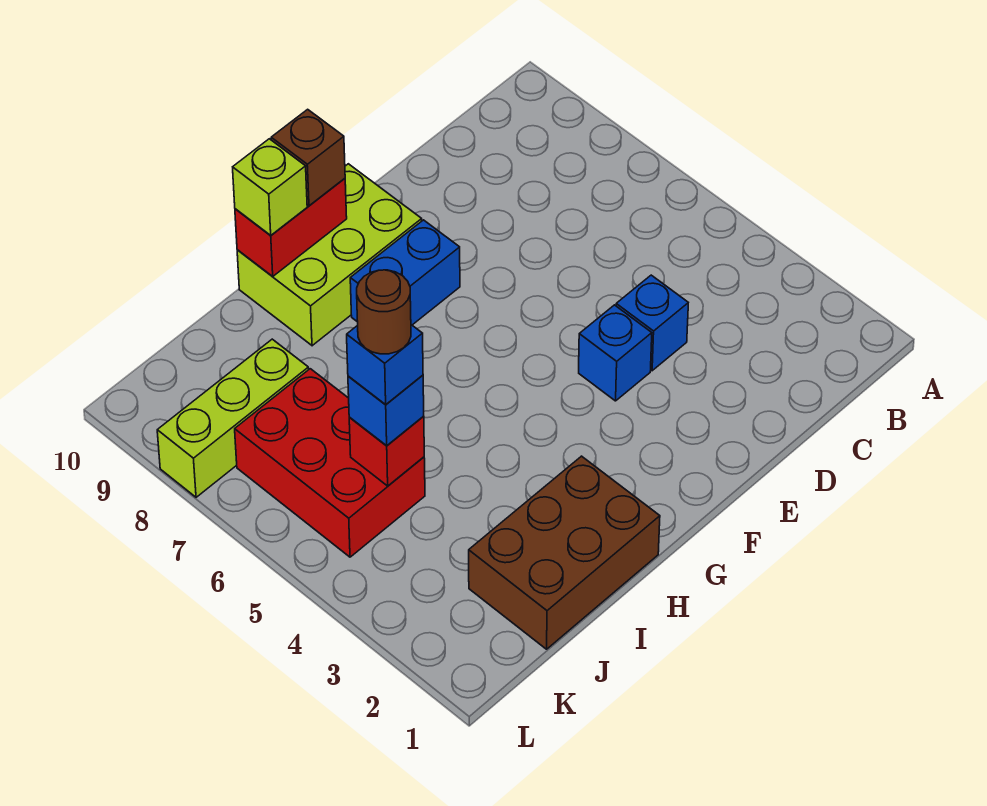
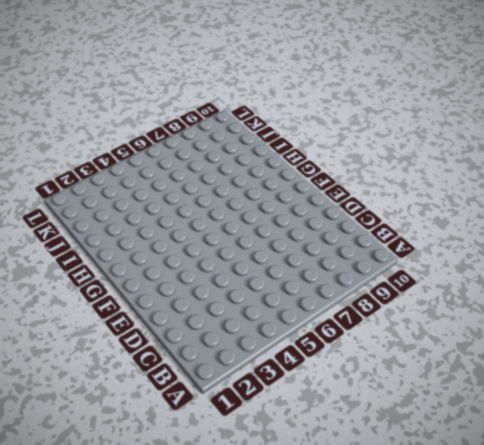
none -> blue 1x1 brick [616,275,688,371]
none -> blue 1x1 brick [579,305,652,401]
none -> blue 1x2 brick [350,220,460,325]

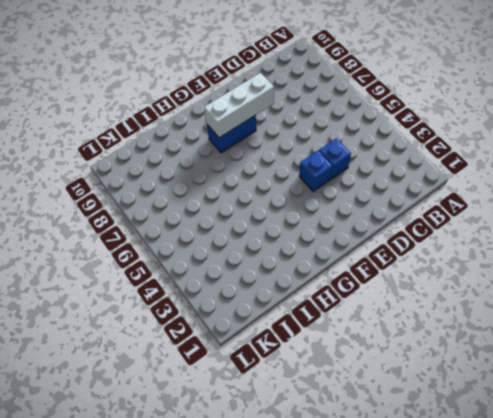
white 1x3 brick [204,73,274,138] -> none
none -> lime 2x3 brick [237,164,422,346]
none -> brown 2x3 brick [469,456,660,649]
none -> red 2x3 brick [235,369,425,557]

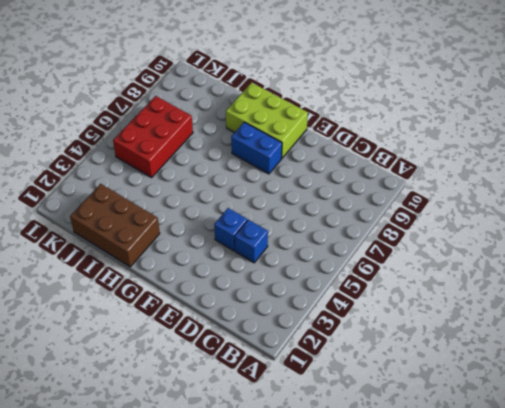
none -> lime 1x3 brick [157,339,309,497]
none -> red 1x2 brick [235,178,347,277]
none -> red 1x1 brick [349,416,424,486]

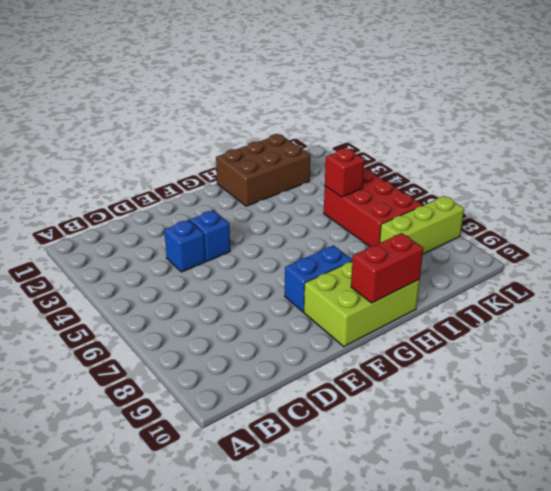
none -> brown 1x1 brick [271,109,345,206]
none -> lime 1x1 brick [233,139,307,235]
none -> blue 1x1 brick [348,375,424,446]

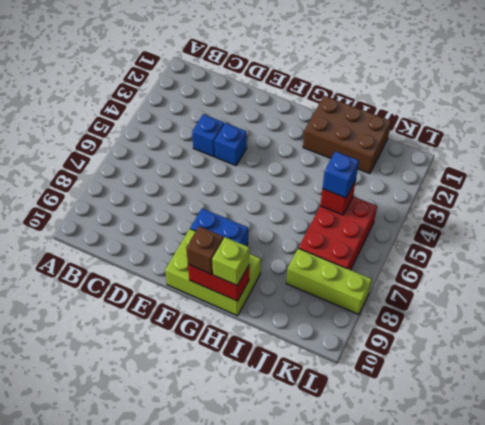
none -> blue 1x1 brick [347,325,423,405]
none -> brown 1x1 round brick [357,270,411,354]

